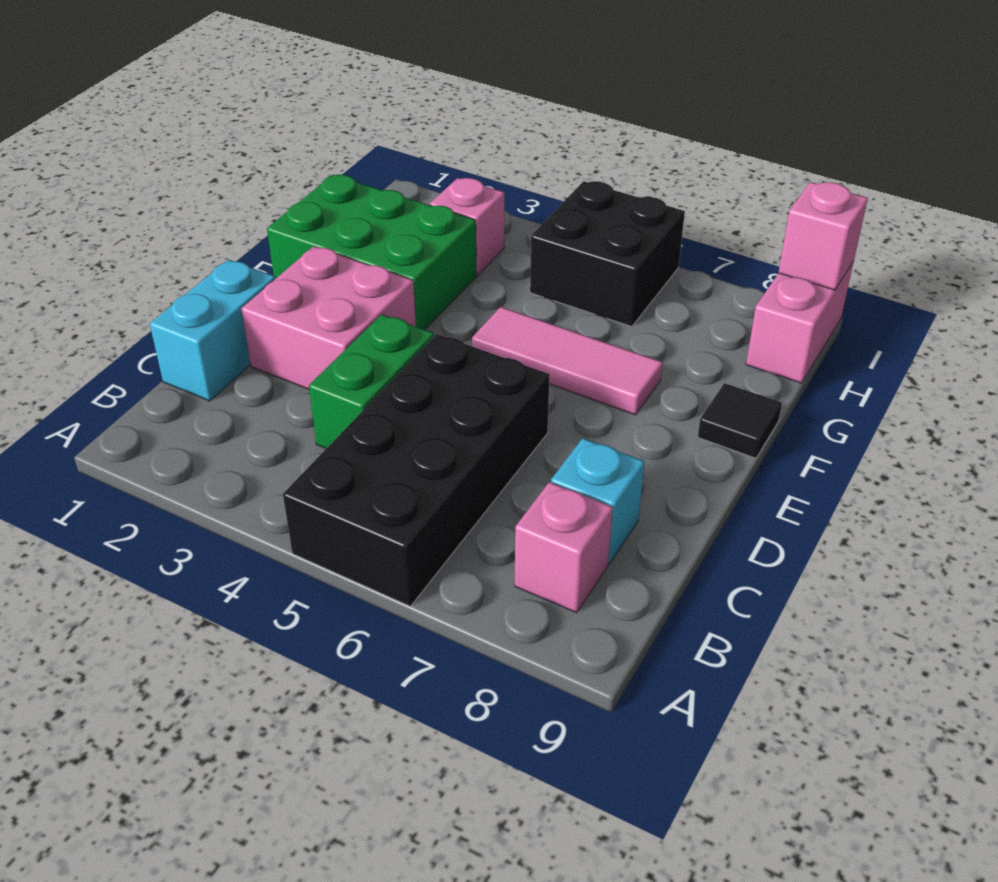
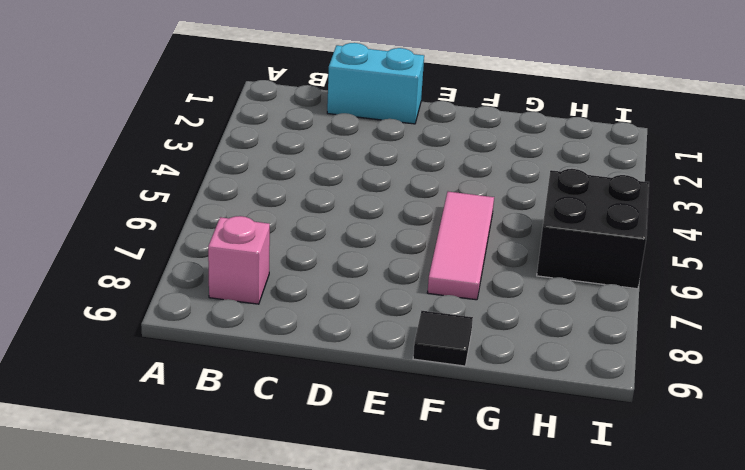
none -> black 2x4 brick [283,334,550,606]
none -> green 1x2 brick [309,315,434,448]
none -> cyan 1x1 brick [551,438,645,564]

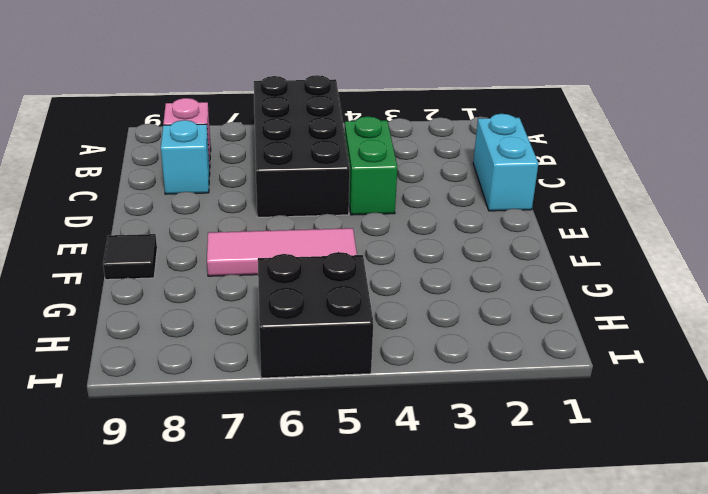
none -> pink 2x2 brick [241,246,416,389]
none -> green 2x3 brick [267,175,477,330]
none -> pink 1x1 brick [430,178,504,275]

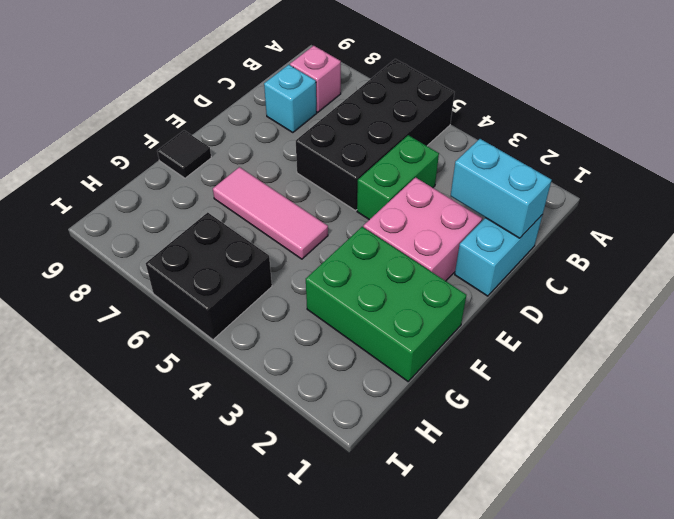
cyan 1x2 brick [451,139,552,238] -> none
none -> pink 1x1 brick [430,178,504,275]
none -> pink 1x2 brick [746,262,854,383]
none -> pink 1x1 brick [778,182,868,290]

